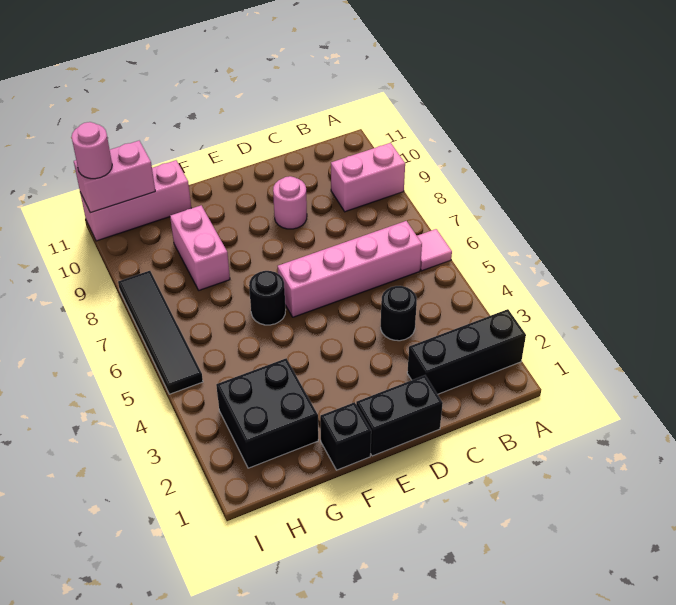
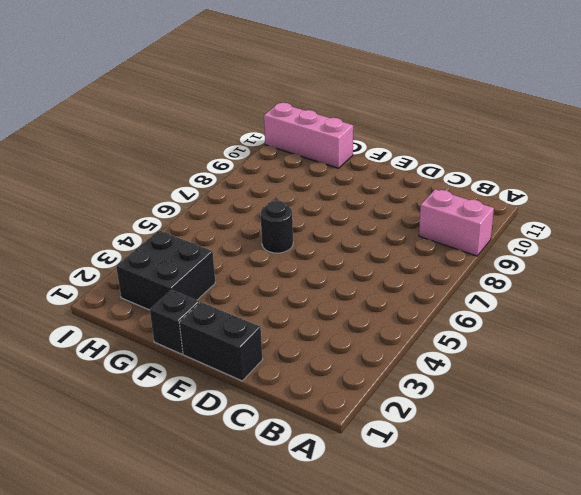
none -> black 1x3 brick [407,309,526,394]
none -> pink 1x1 tile [417,229,452,271]
none -> pink 1x4 brick [278,221,422,317]

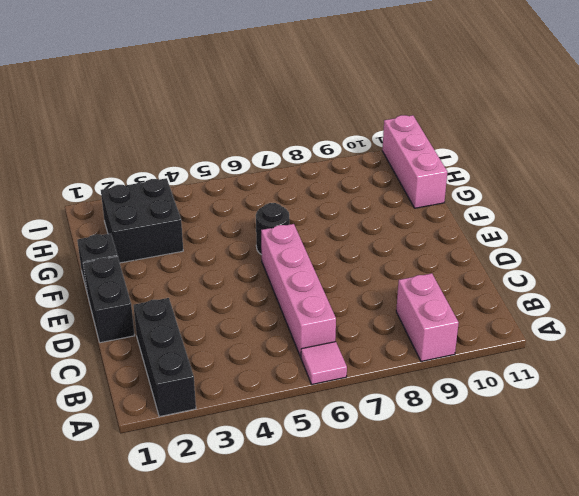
none -> black 1x1 round brick [381,286,417,341]
none -> pink 1x1 round brick [273,176,307,229]
none -> pink 1x2 brick [170,205,230,290]

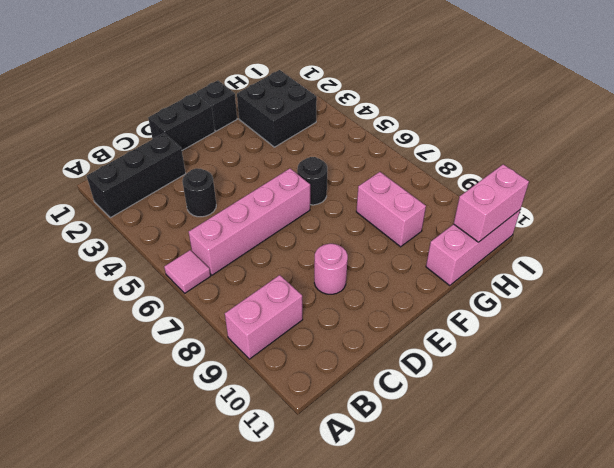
none -> black 1x4 tile [118,271,203,394]
none -> pink 1x1 round brick [72,122,112,179]

